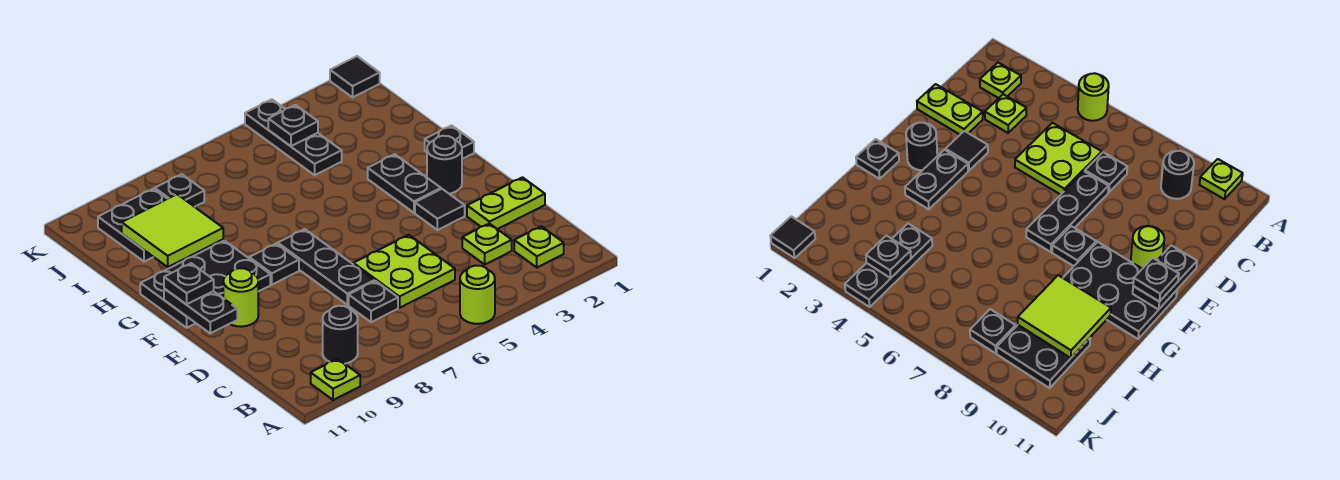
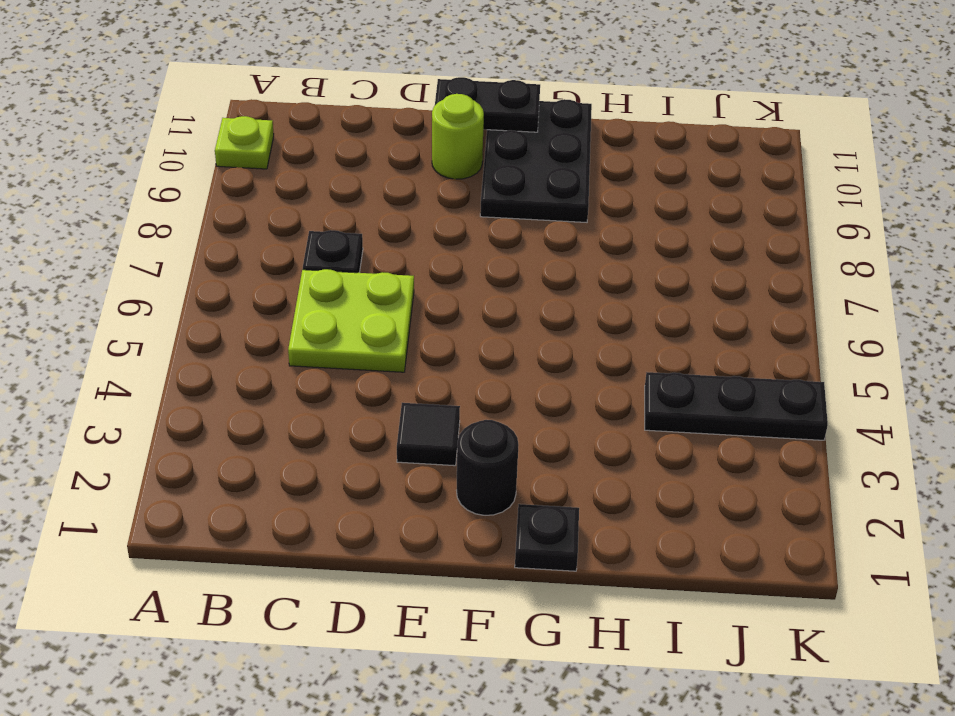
none -> lime 1x1 round brick [460,266,495,324]
none -> lime 1x1 plate [514,226,564,267]
none -> black 1x1 round brick [323,306,358,364]

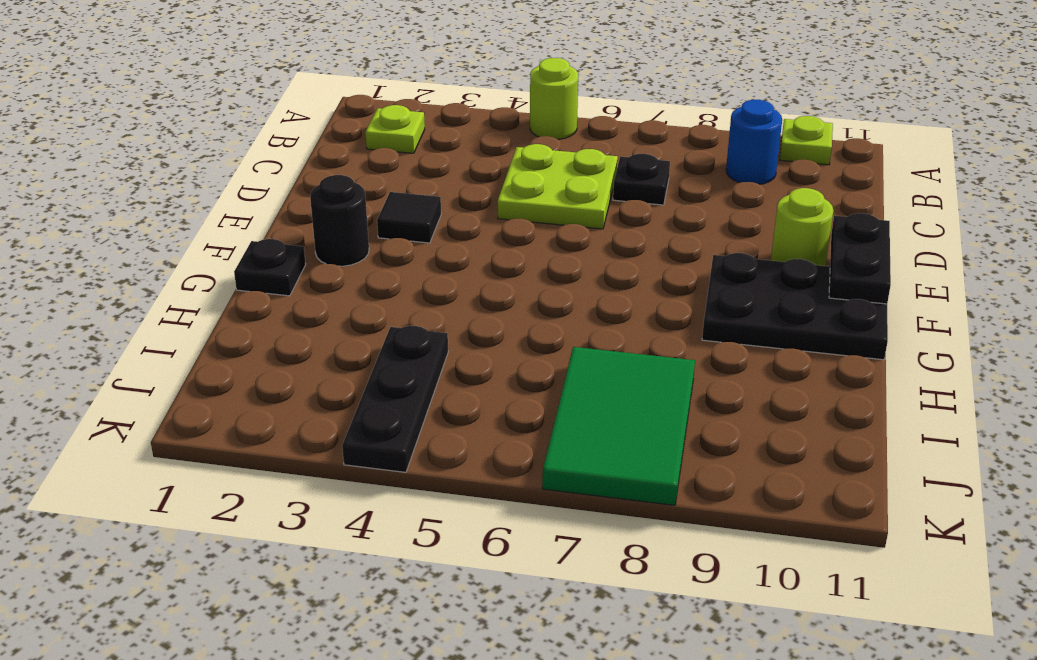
blue 1x1 round brick [726,100,782,184] -> black 1x1 round brick [323,306,358,364]
green 2x3 tile [542,347,695,505] -> black 1x1 plate [155,174,204,207]
none -> lime 1x1 plate [462,223,512,264]
none -> lime 1x2 plate [467,177,545,229]
none -> black 1x3 plate [278,229,375,305]

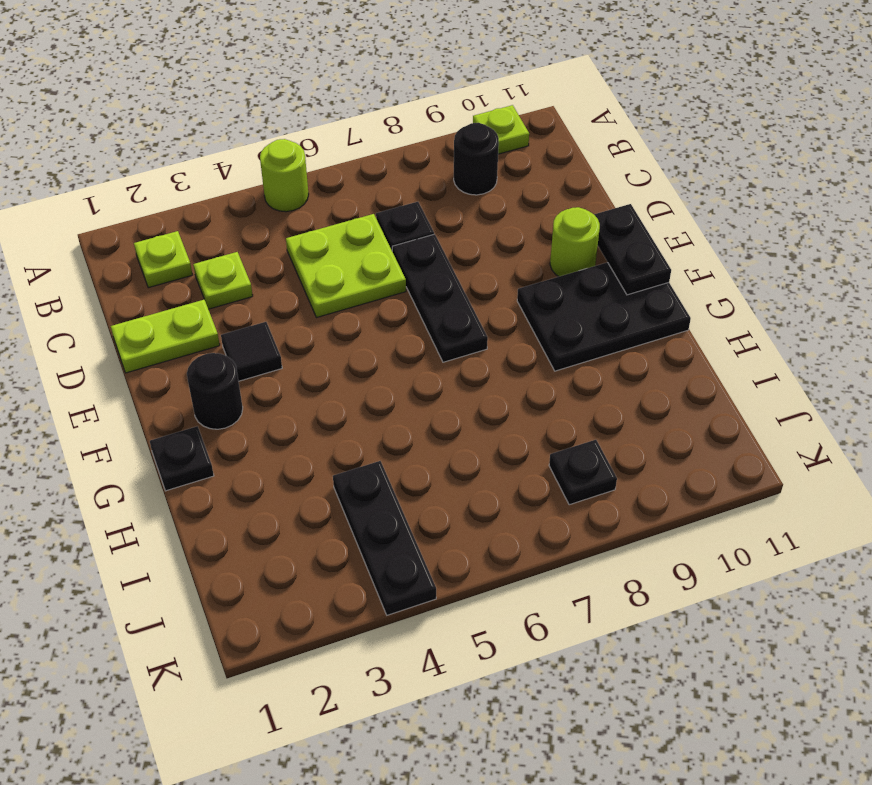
none -> black 1x2 plate [368,154,441,213]
none -> black 1x1 plate [249,243,299,285]
none -> black 2x2 plate [98,189,167,262]

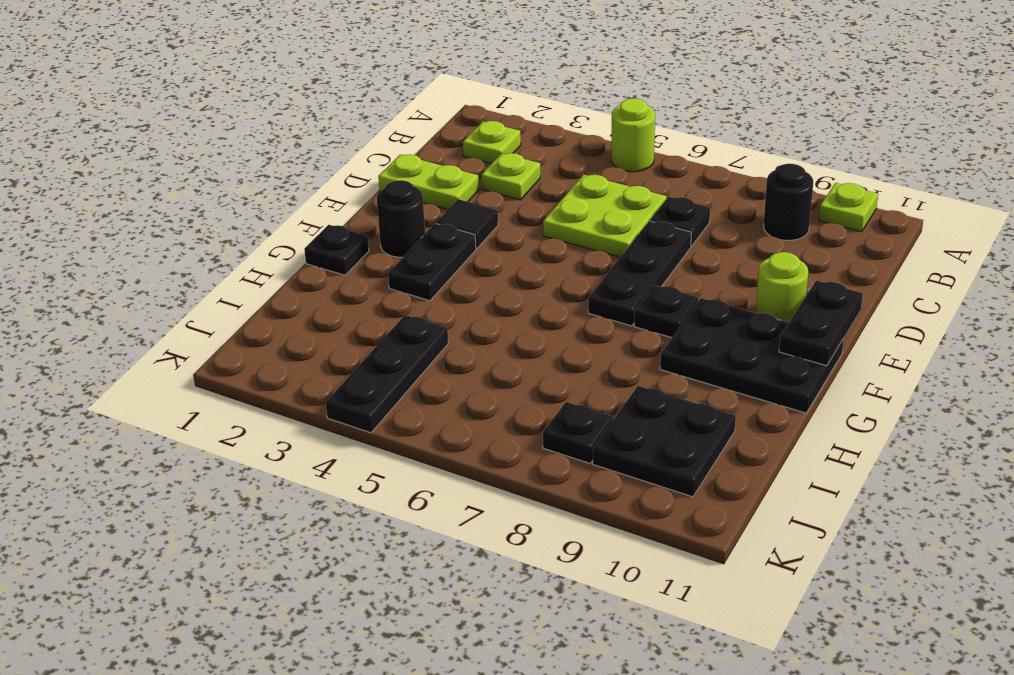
none -> black 1x1 tile [330,56,380,97]
none -> lime 2x2 tile [122,194,223,267]
none -> black 1x1 plate [268,105,318,146]

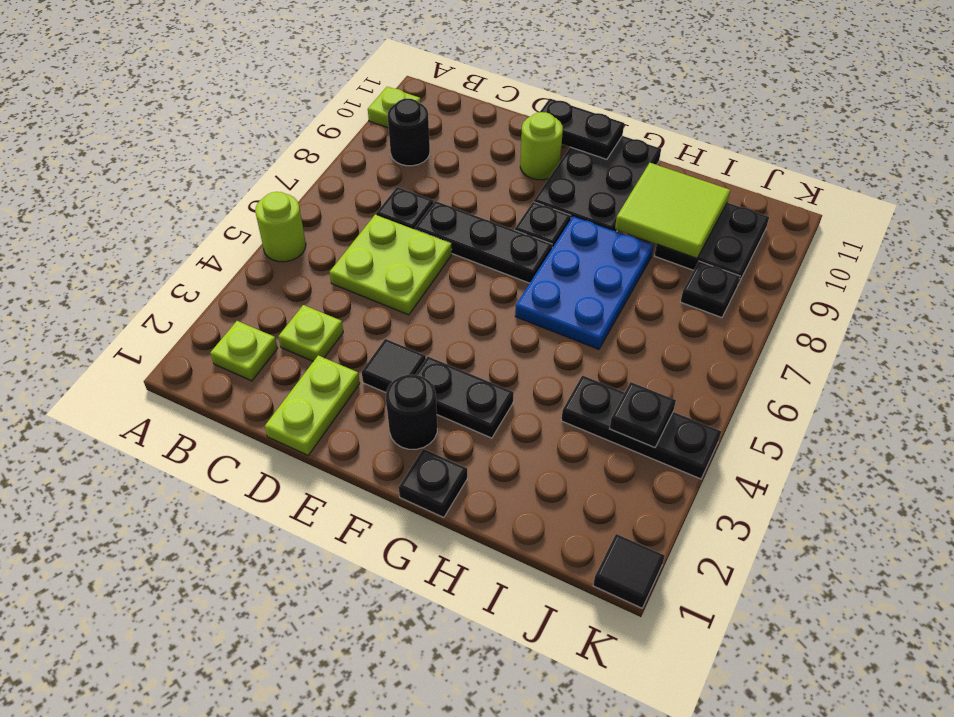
blue 2x3 plate [515,216,654,349] -> none
none -> black 1x1 plate [164,263,214,305]

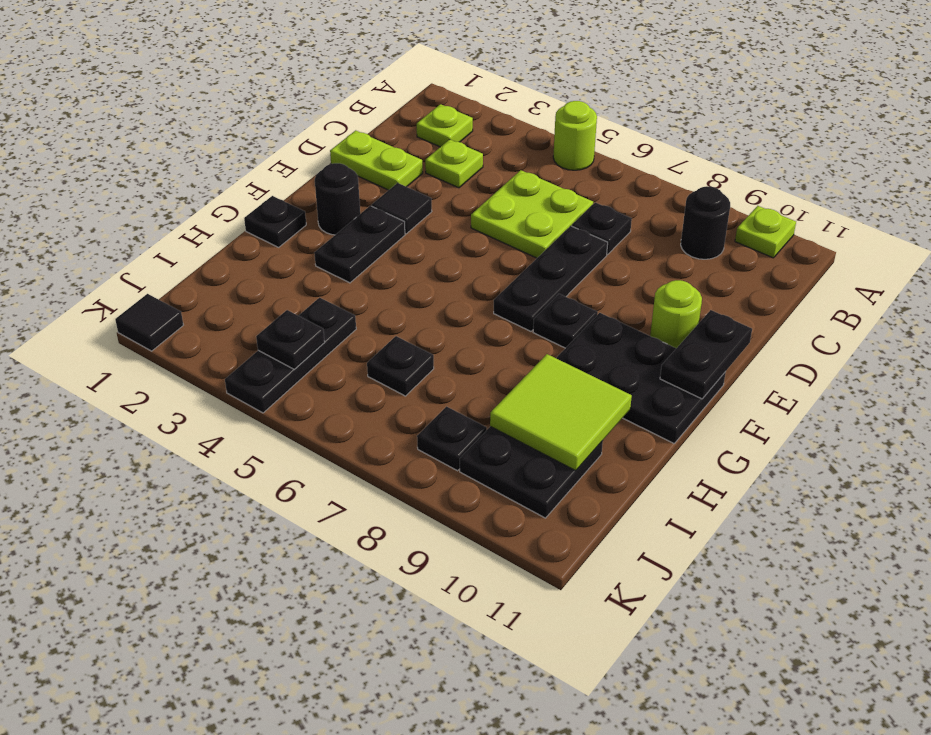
black 1x1 plate [367,336,434,396] -> black 1x1 plate moved to [164,263,214,305]

